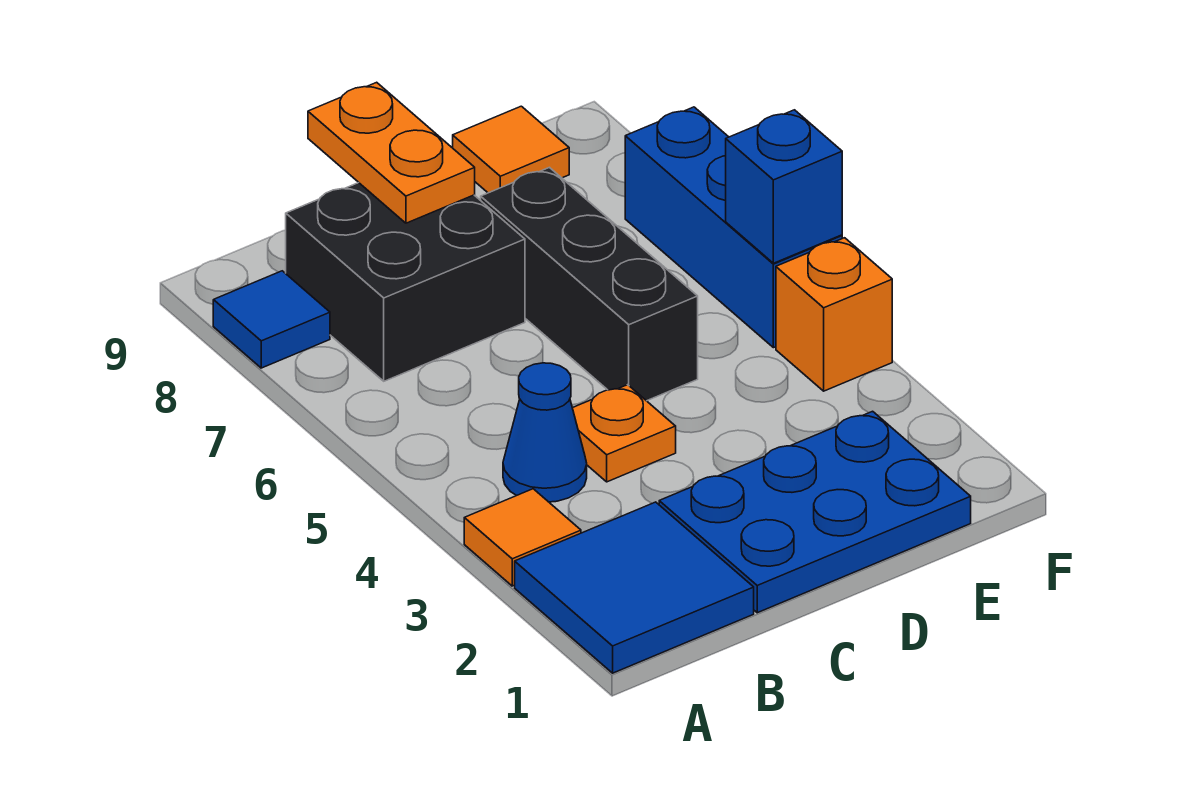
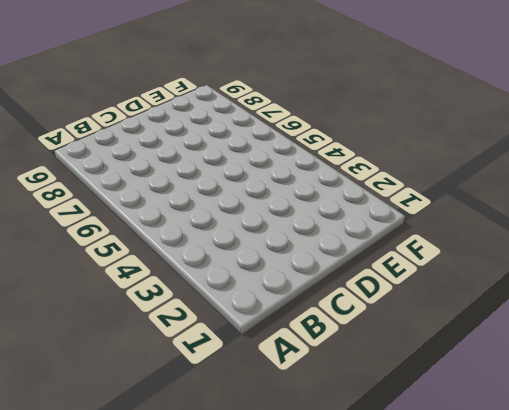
none -> blue 2x2 tile [515,502,754,673]
none -> orange 1x1 tile [464,489,581,586]
none -> blue 1x1 tile [213,271,330,368]

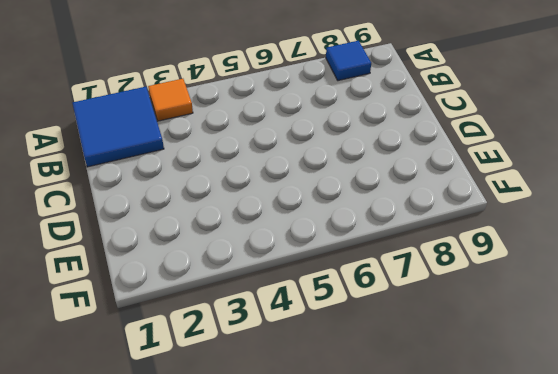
none -> blue 1x1 cone [503,363,587,502]
none -> black 2x2 brick [286,183,525,381]
none -> blue 2x3 plate [659,411,971,613]

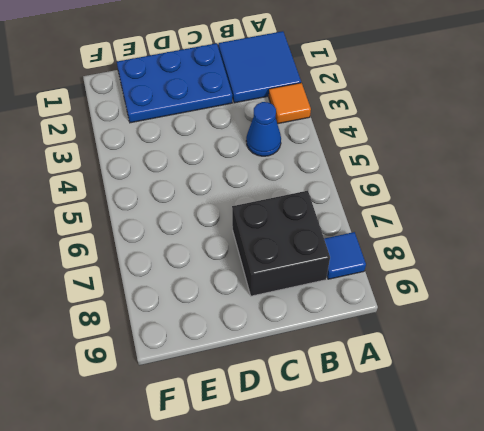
none -> orange 1x1 plate [573,385,676,482]
none -> black 1x3 brick [481,167,698,401]
none -> orange 1x1 tile [453,106,569,193]

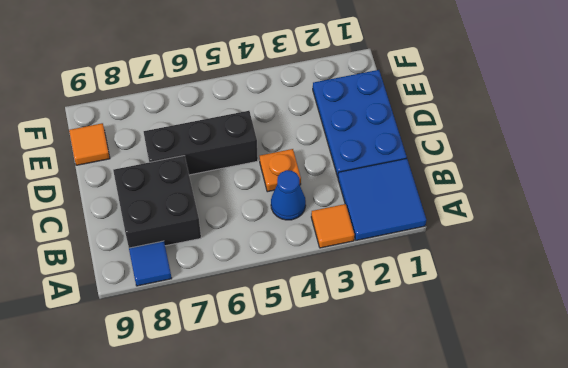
none -> orange 1x1 brick [776,238,892,391]
none -> blue 1x3 brick [625,107,842,348]
none -> orange 1x2 plate [308,82,475,223]

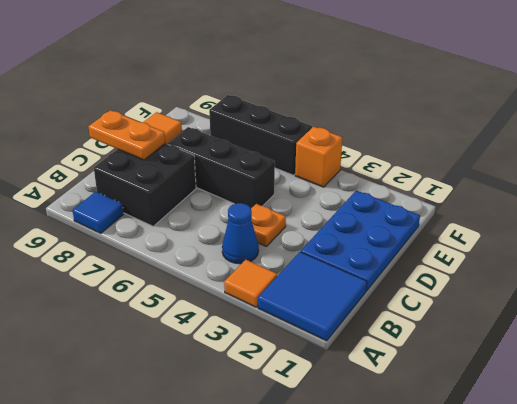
black 1x3 brick [209,95,312,175] -> blue 1x3 brick [625,107,842,348]
none -> blue 1x1 brick [726,110,842,263]

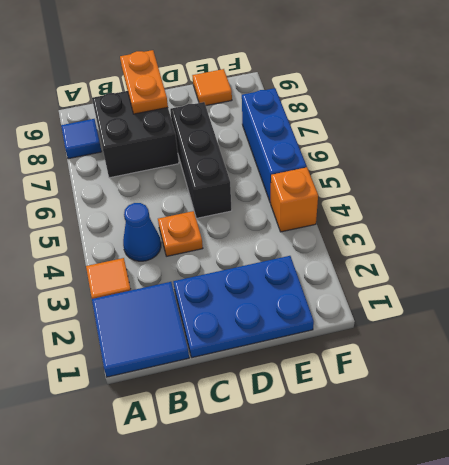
none -> blue 1x1 brick [726,110,842,263]

